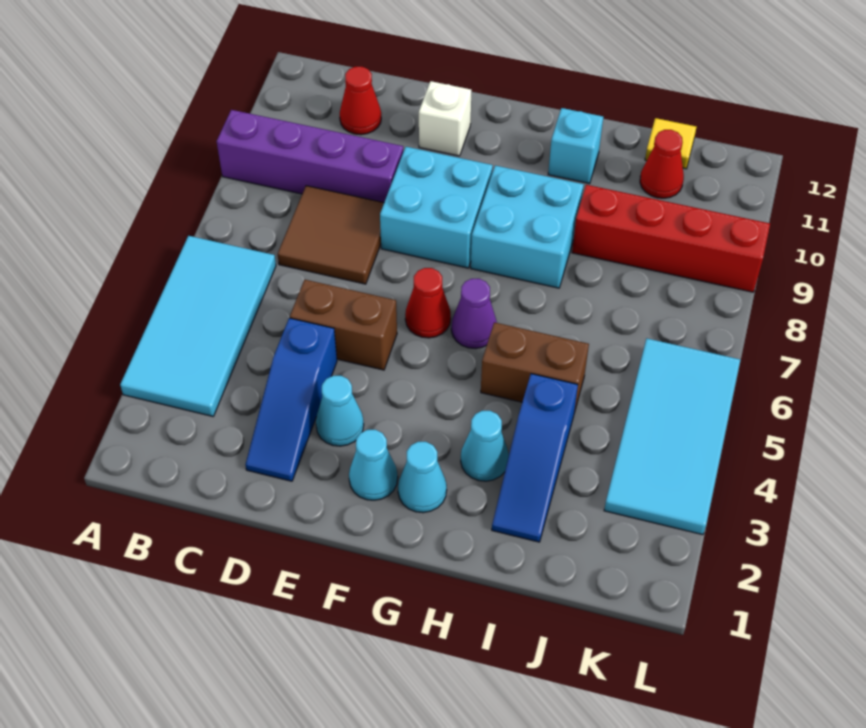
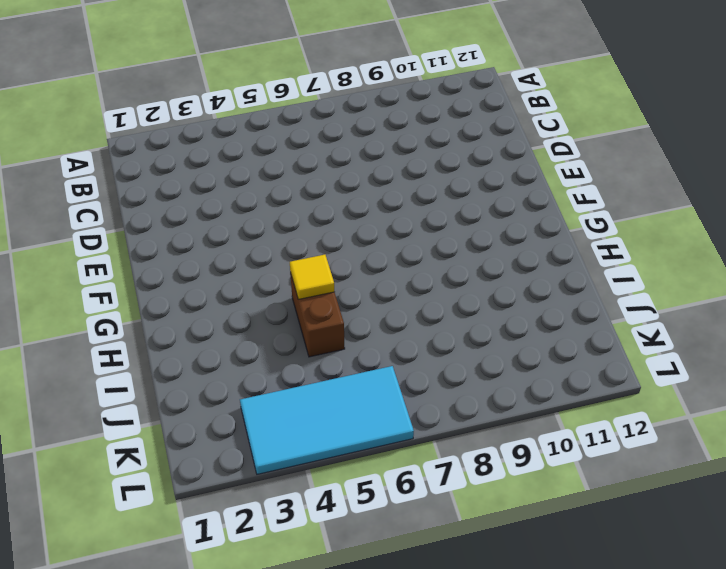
yellow 1x1 tile [290,255,334,300] -> yellow 1x1 tile moved to [645,118,696,169]
none -> cyan 2x4 tile [120,236,276,416]
none -> purple 1x4 brick [217,110,404,202]
none -> brown 2x2 tile [278,186,384,284]

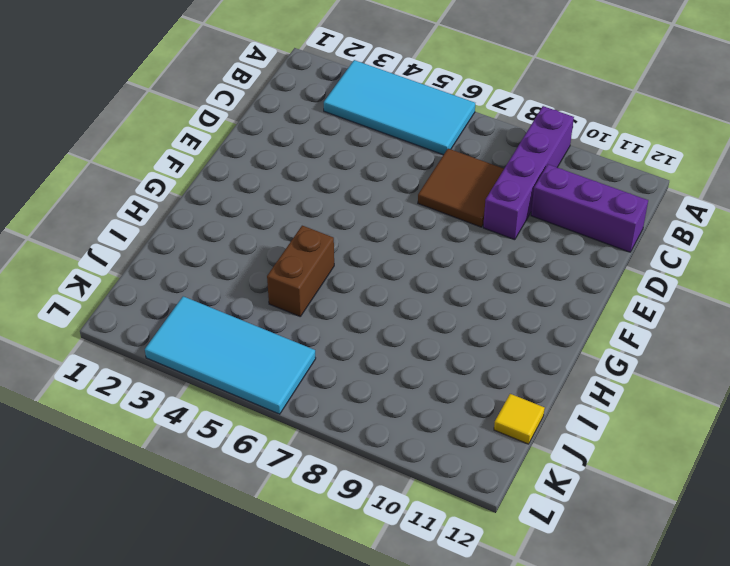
purple 1x3 brick [531,164,648,252] -> red 1x1 cone [340,67,381,135]
none -> blue 1x3 slope [246,318,337,481]
none -> brown 1x2 brick [290,280,397,370]
none -> cyan 1x1 cone [316,376,364,446]

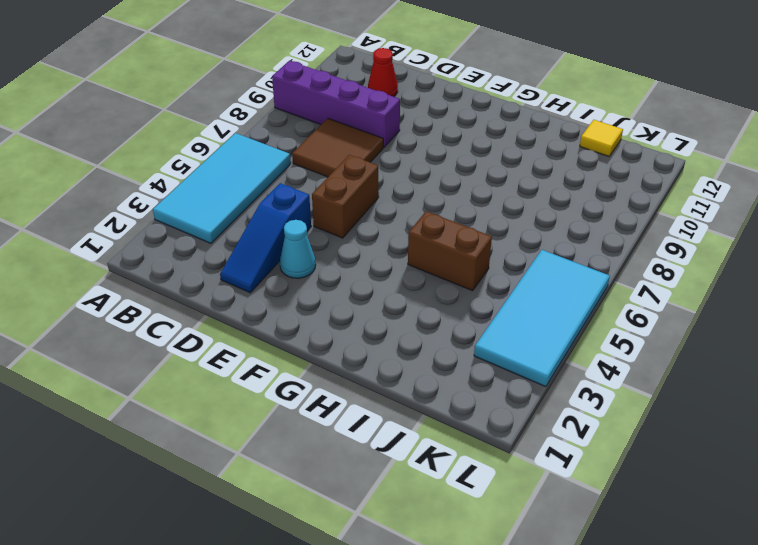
brown 1x2 brick [312,155,379,238] -> brown 1x2 brick turned to [290,280,397,370]
none -> cyan 2x2 brick [380,147,493,268]
none -> white 1x1 brick [419,81,471,156]
none -> cyan 1x1 cone [349,430,398,500]

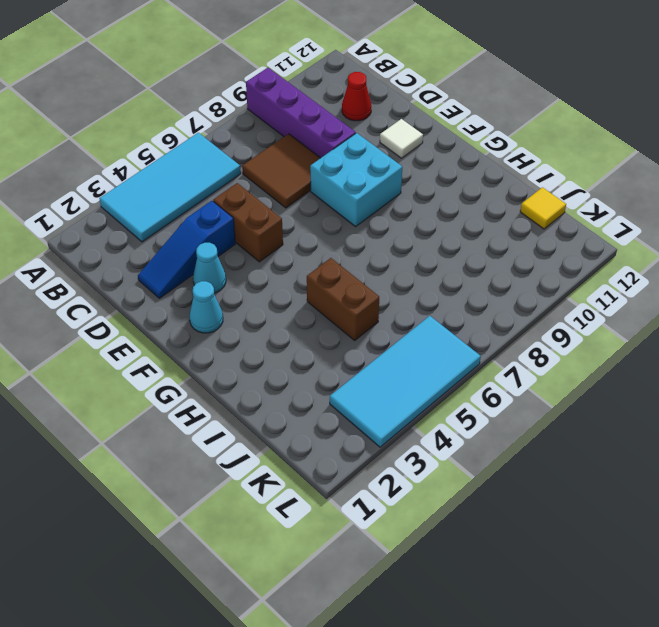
white 1x1 tile [380,119,423,158] -> white 1x1 brick [419,81,471,156]
none -> red 1x1 cone [405,268,451,338]
none -> cyan 1x1 cone [398,442,447,513]
none -> purple 1x1 cone [451,279,497,349]

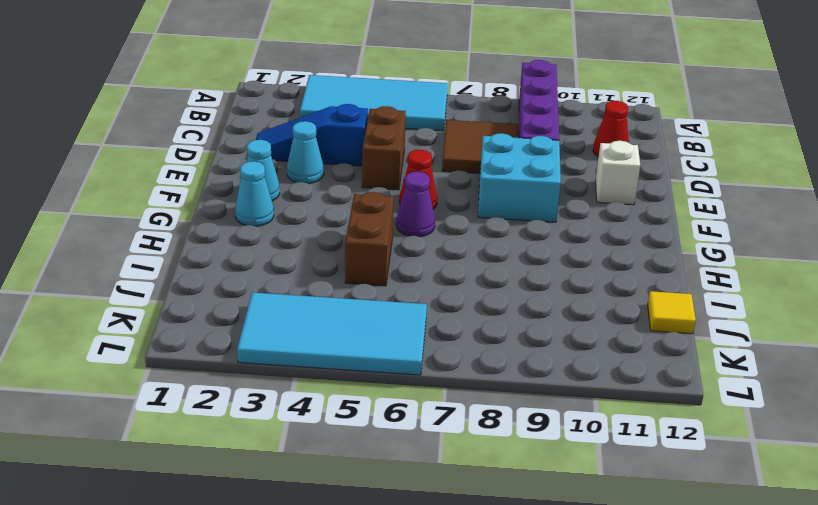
none -> cyan 2x2 brick [471,165,584,288]
none -> cyan 1x1 cone [461,411,509,481]
none -> cyan 1x1 brick [548,108,603,184]

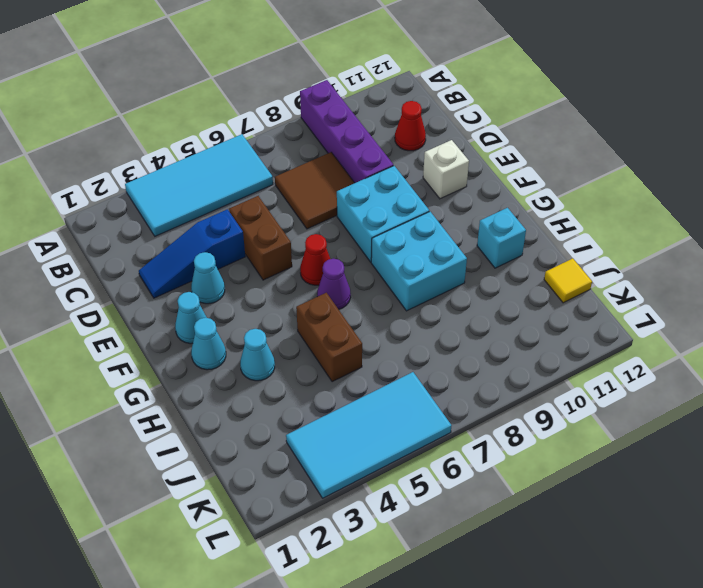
none -> blue 1x3 slope [492,374,578,542]
none -> red 1x4 brick [572,185,770,292]
none -> red 1x1 cone [640,130,684,198]

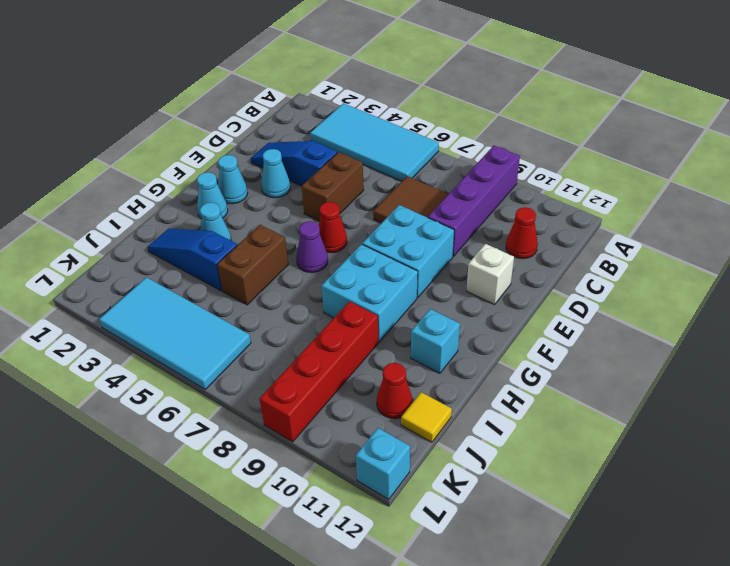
cyan 1x1 brick [356,428,410,499] -> none

